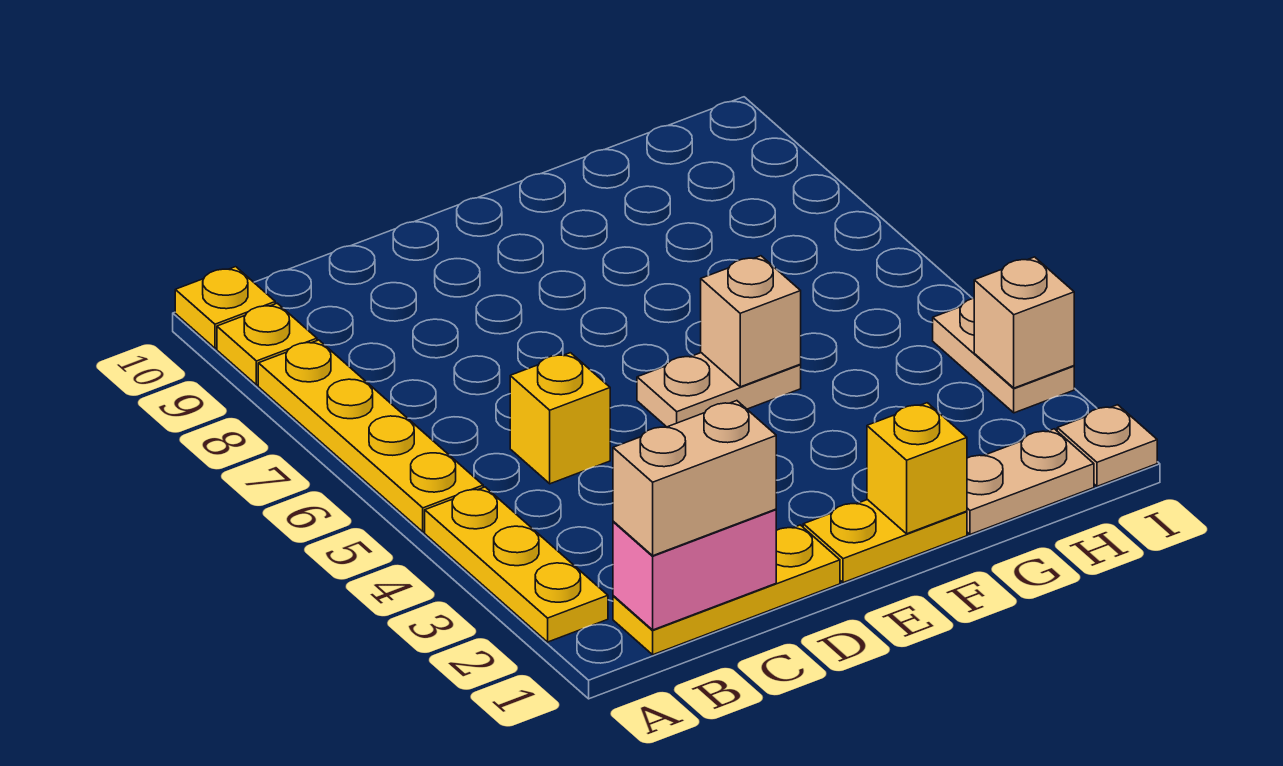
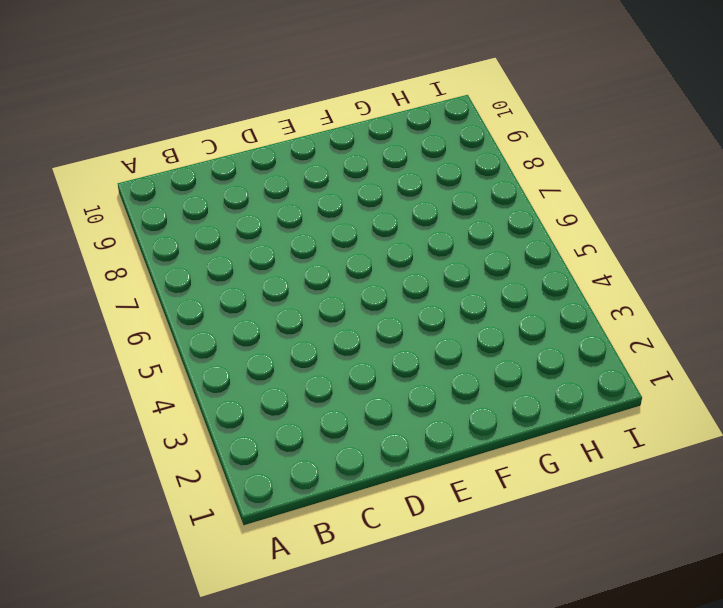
none -> yellow 1x3 plate [425,487,608,642]
none -> yellow 1x4 plate [258,340,483,532]
none -> yellow 1x1 plate [217,303,317,385]

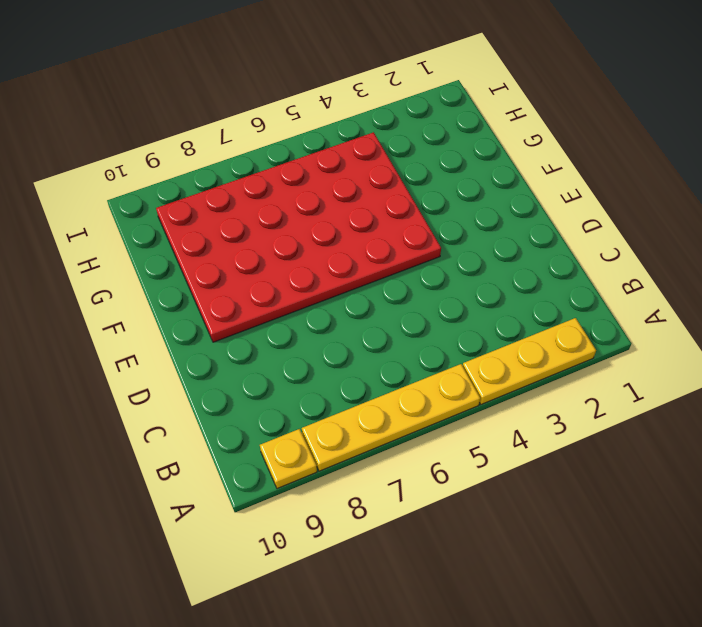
red 4x6 plate [156,132,441,342] -> tan 1x2 plate [637,353,801,427]
none -> yellow 1x1 plate [175,267,275,348]
none -> yellow 1x3 plate [613,525,840,655]
none -> yellow 1x1 brick [510,353,610,484]

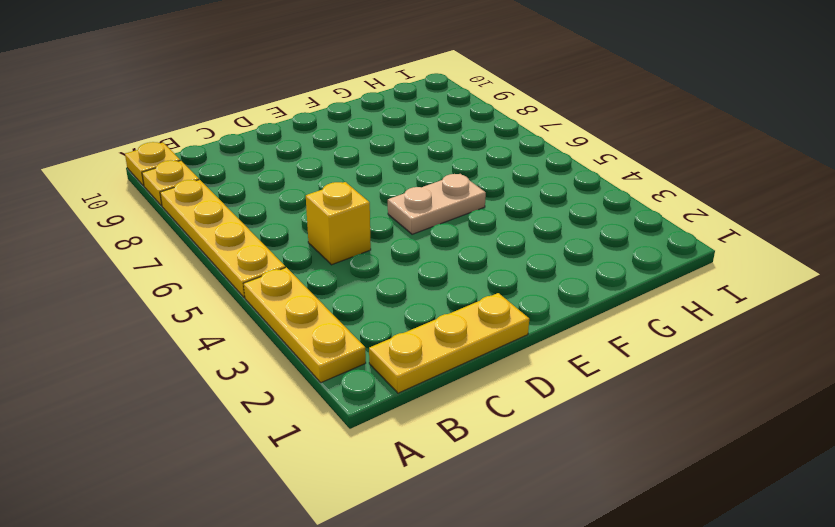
none -> yellow 1x2 plate [803,500,967,583]
none -> tan 1x2 plate [967,429,1094,534]
none -> tan 1x1 plate [1057,405,1157,486]

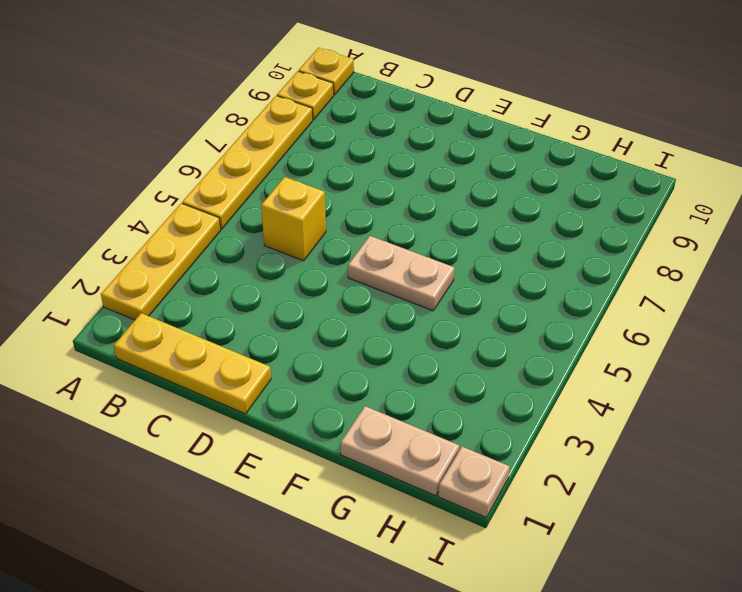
none -> yellow 1x2 plate [803,500,967,583]
none -> tan 1x2 plate [933,298,1074,413]
none -> pink 1x2 brick [613,509,776,630]

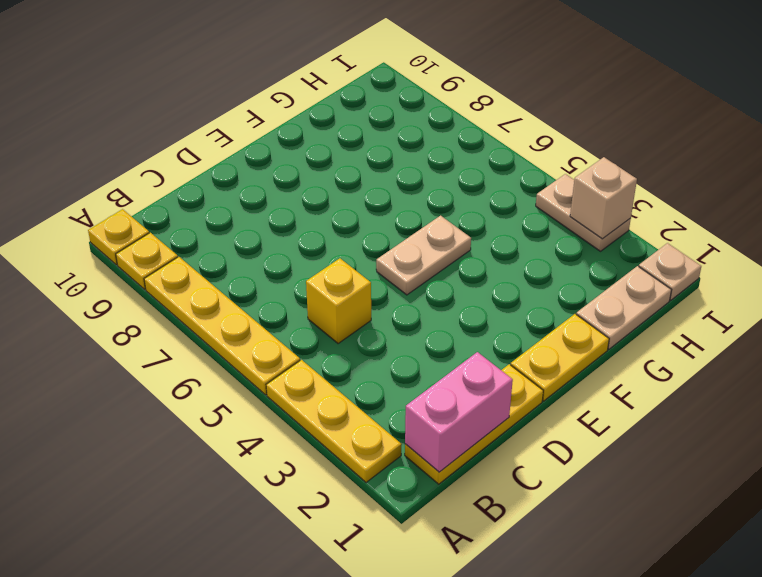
none -> yellow 1x1 brick [867,403,967,534]
none -> tan 1x1 brick [701,256,801,387]
none -> tan 1x2 brick [613,401,776,556]

